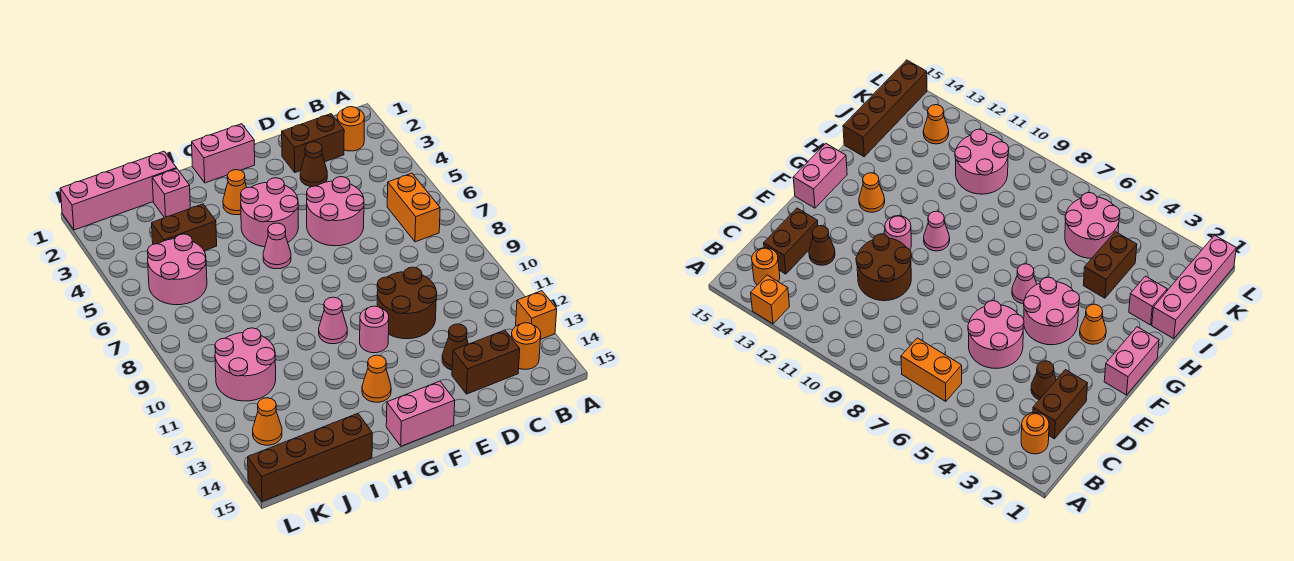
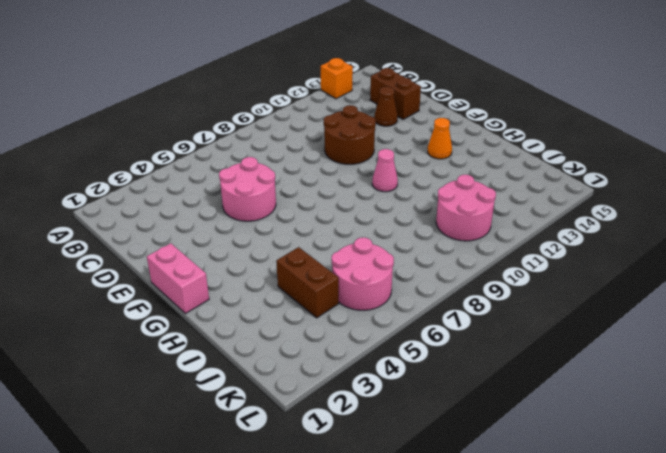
none -> orange 1x1 round brick [337,107,364,151]
none -> orange 1x2 brick [387,173,440,242]
none -> orange 1x1 round brick [511,323,541,369]

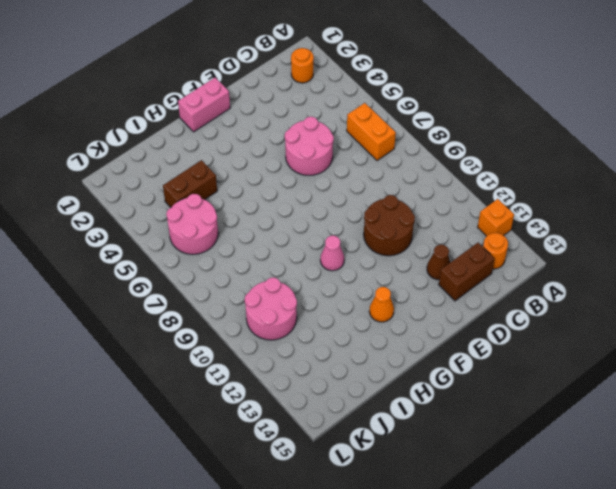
none -> brown 1x2 brick [282,114,344,172]
none -> brown 1x1 cone [300,142,327,187]
none -> pink 2x2 round brick [241,178,298,247]

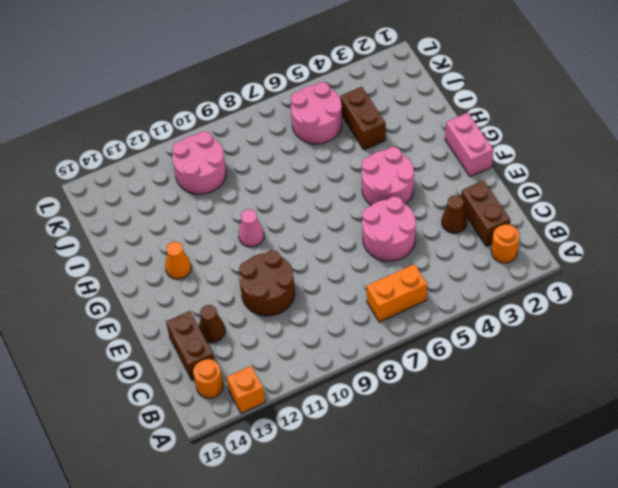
none -> pink 1x1 round brick [360,306,389,353]
none -> pink 1x2 brick [386,381,455,446]
none -> orange 1x1 cone [223,170,247,215]

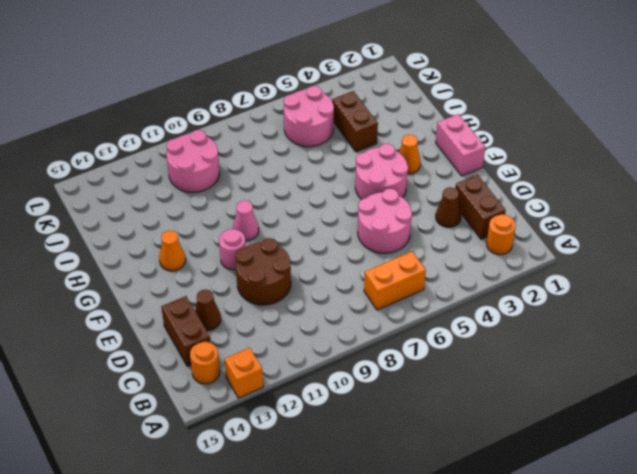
none -> pink 1x2 brick [386,381,455,446]
none -> pink 1x1 cone [263,223,291,269]
none -> pink 1x4 brick [60,151,177,230]

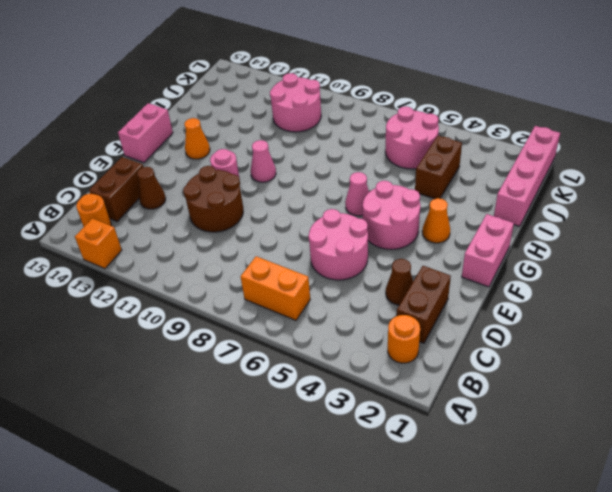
none -> pink 1x1 brick [152,169,190,218]
none -> brown 1x4 brick [248,414,372,502]
none -> orange 1x1 cone [253,398,282,445]

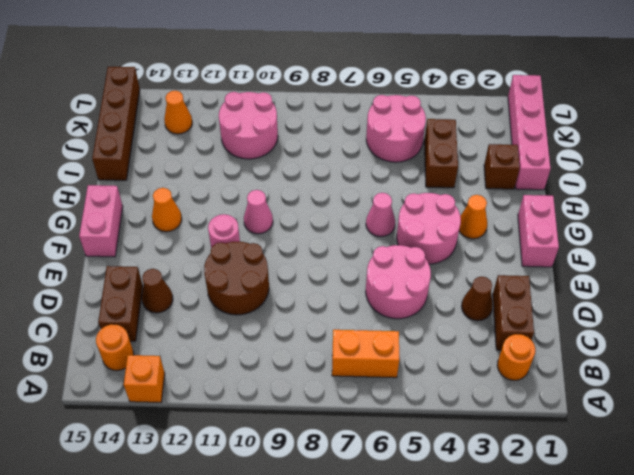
brown 1x1 brick [484,144,520,189] -> pink 1x1 brick [152,169,190,218]

